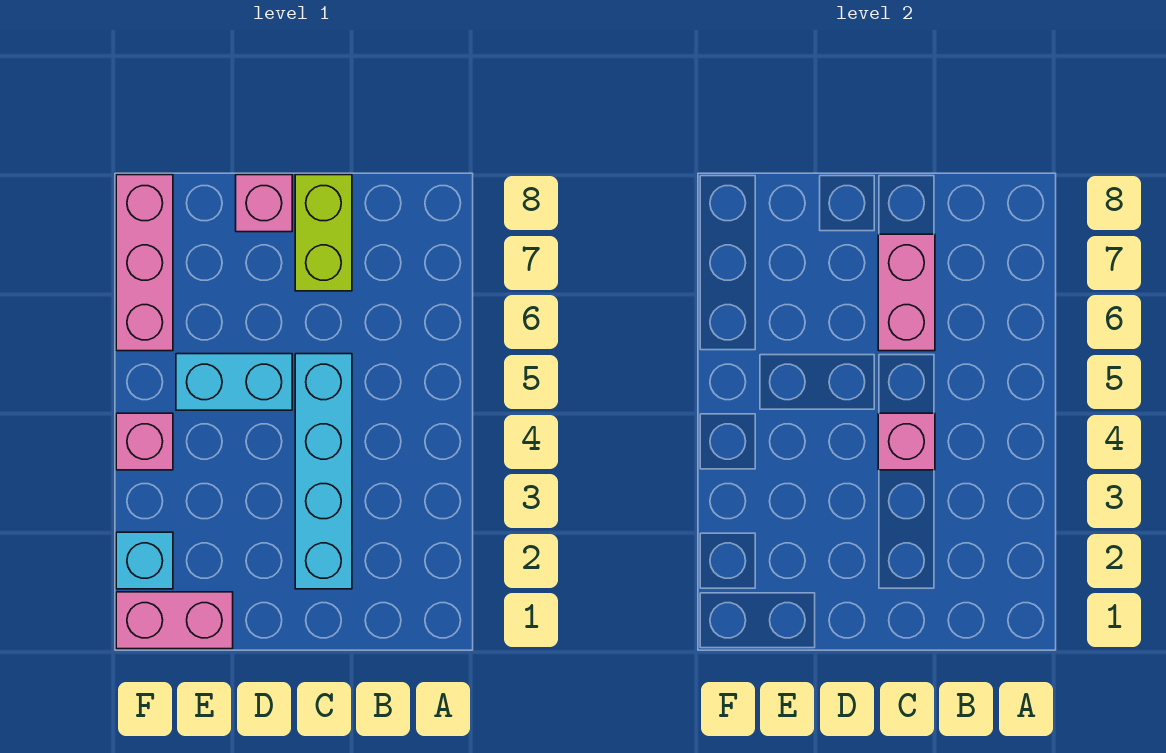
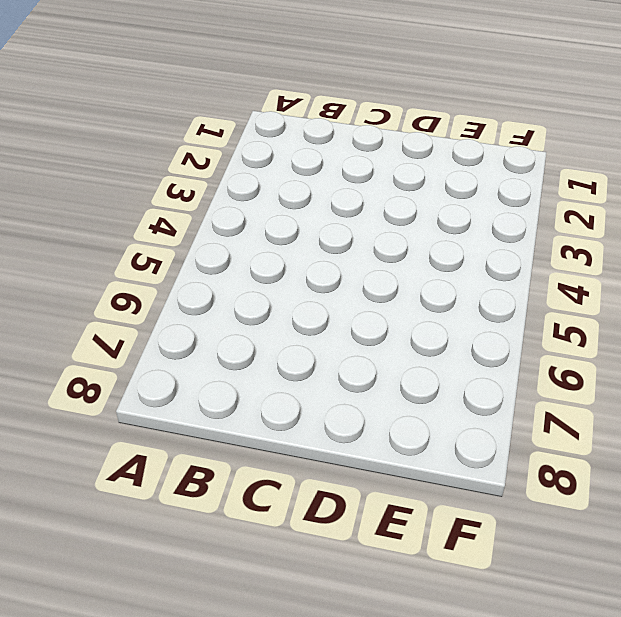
none -> cyan 1x4 brick [295,354,352,589]
none -> lime 1x2 brick [295,175,352,291]

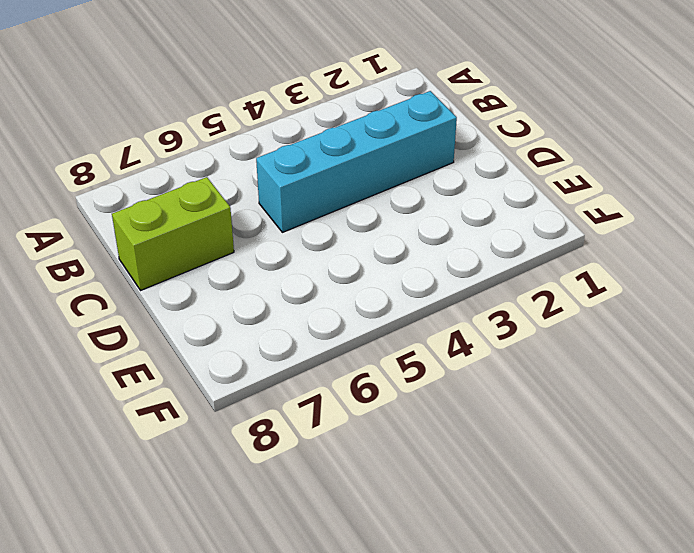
none -> cyan 1x2 brick [176,354,292,410]
none -> pink 1x1 brick [236,175,292,232]

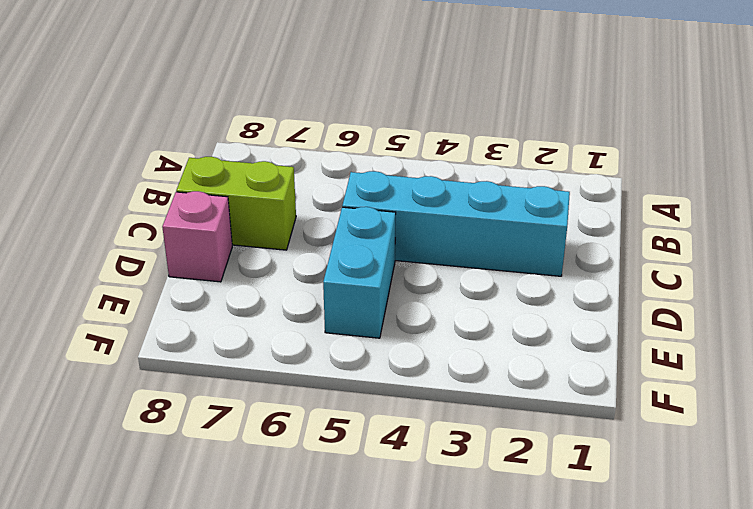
none -> pink 1x2 brick [116,592,233,649]
none -> cyan 1x1 brick [116,532,173,589]

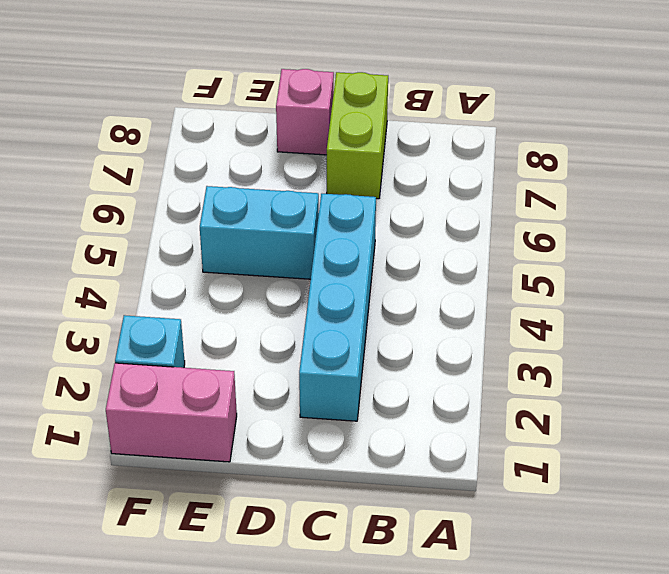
none -> pink 1x1 brick [116,413,173,470]
none -> pink 1x3 brick [116,175,173,351]

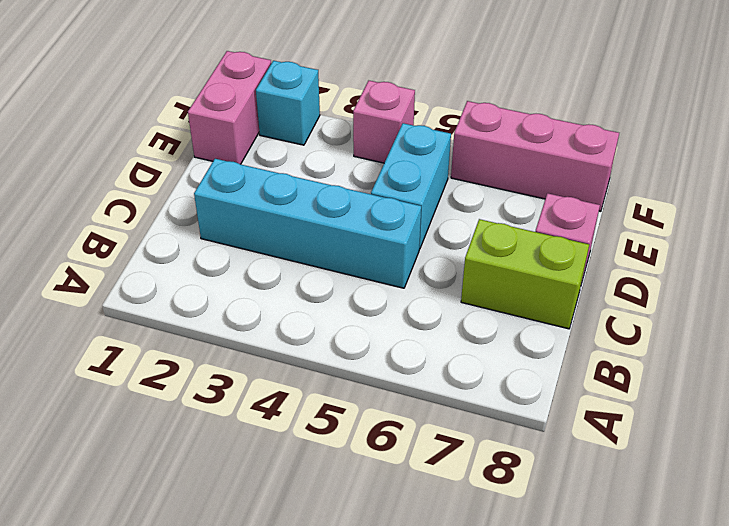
none -> pink 1x1 brick [878,413,935,470]
none -> pink 1x2 brick [878,234,935,351]

